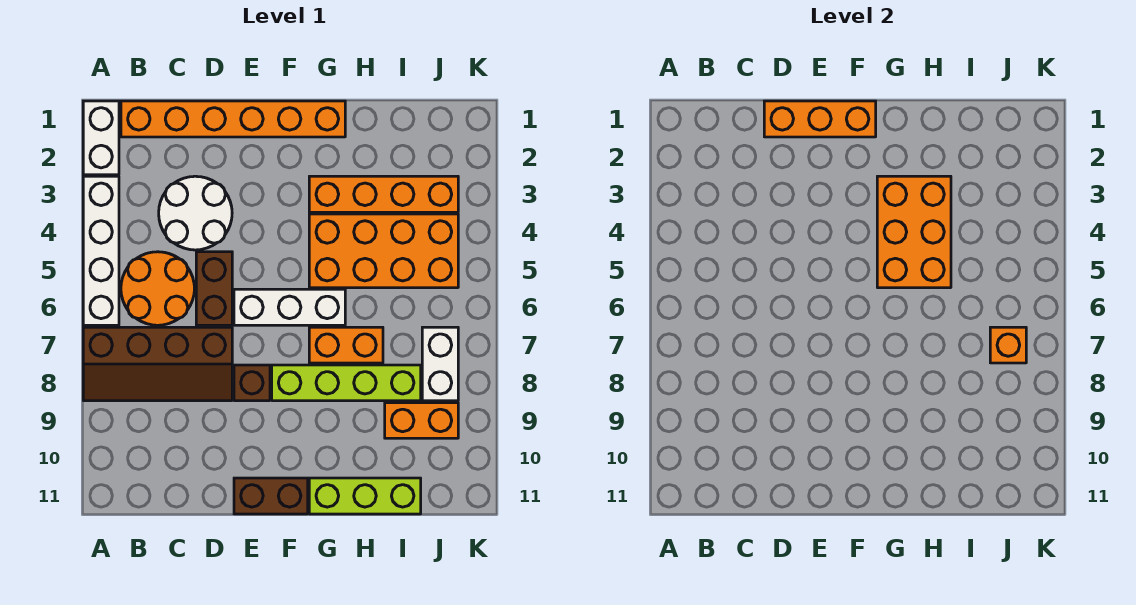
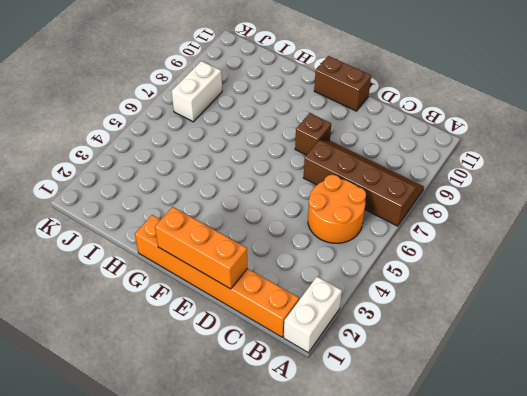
none -> white 1x4 brick [83,176,119,325]
none -> white 2x2 round brick [159,176,232,250]
none -> brown 1x2 brick [196,252,232,325]

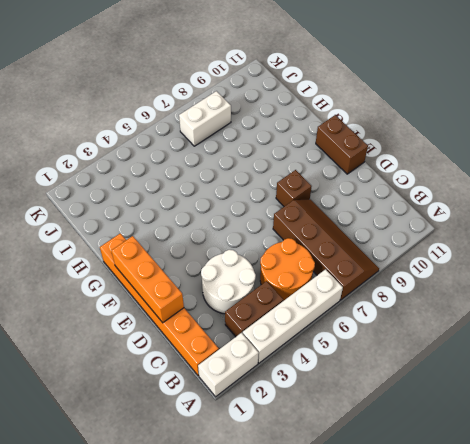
brown 1x2 brick [225,281,283,337] -> brown 1x2 brick moved to [196,252,232,325]
none -> white 1x3 brick [234,289,345,325]
none -> lime 1x4 brick [272,365,421,401]
none -> orange 1x4 brick [309,176,458,212]

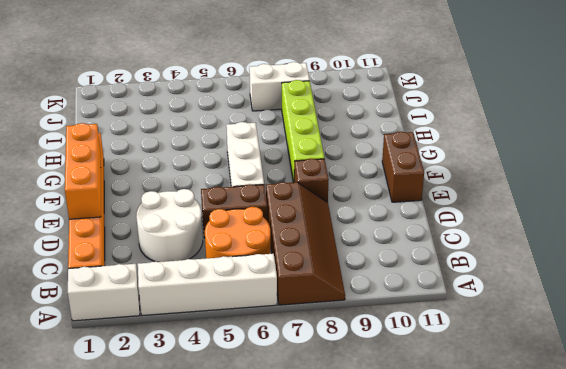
none -> orange 1x4 brick [309,176,458,212]
none -> orange 2x4 brick [309,214,458,288]
none -> orange 1x2 brick [309,327,383,363]

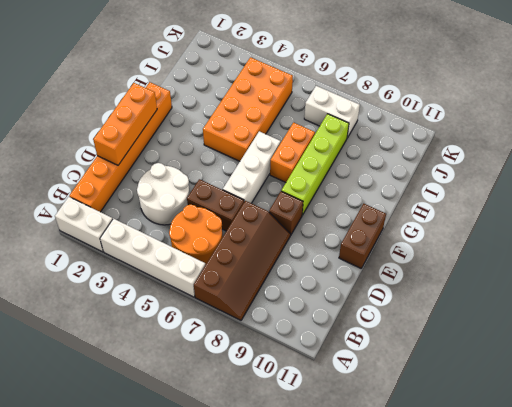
none -> orange 1x4 brick [309,176,458,212]
none -> lime 1x3 brick [309,478,421,514]
none -> orange 1x2 brick [385,403,458,438]

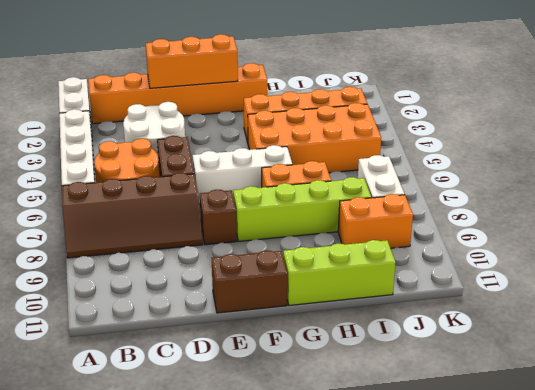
none -> orange 2x3 brick [877,176,951,288]
none -> orange 1x1 brick [990,327,1026,363]

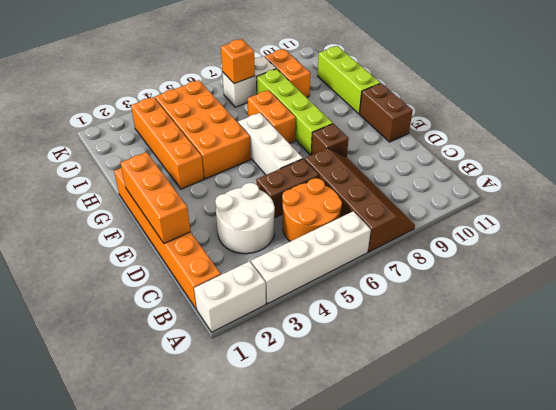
none -> orange 2x3 brick [877,176,951,288]

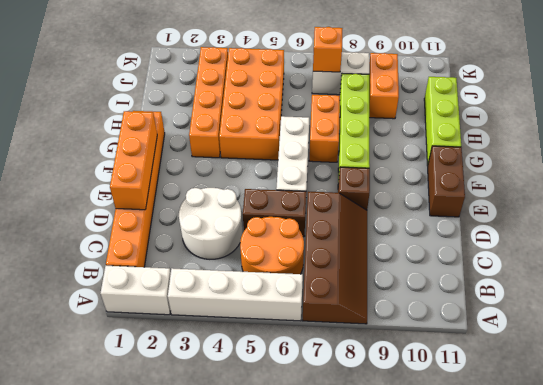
none -> orange 2x3 brick [877,176,951,288]

